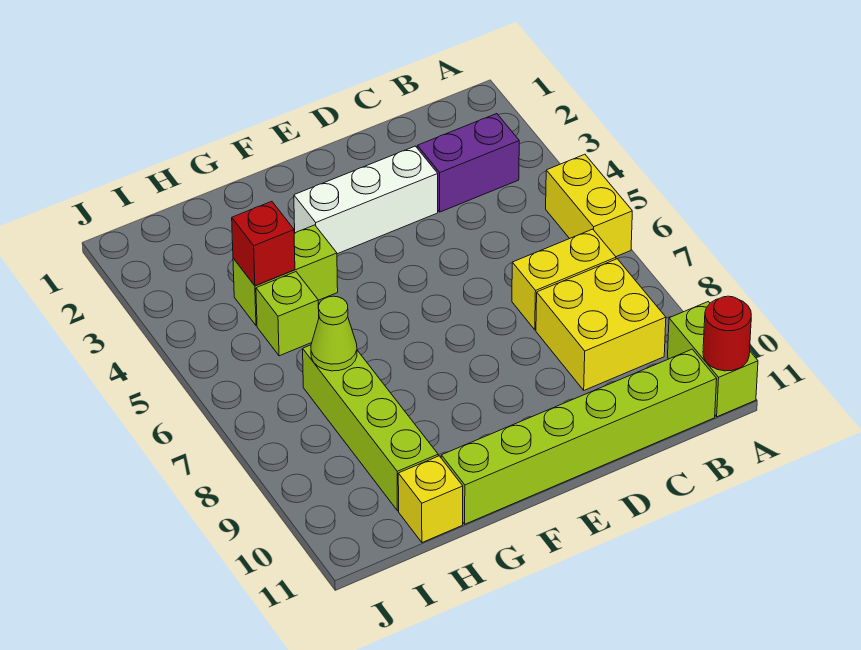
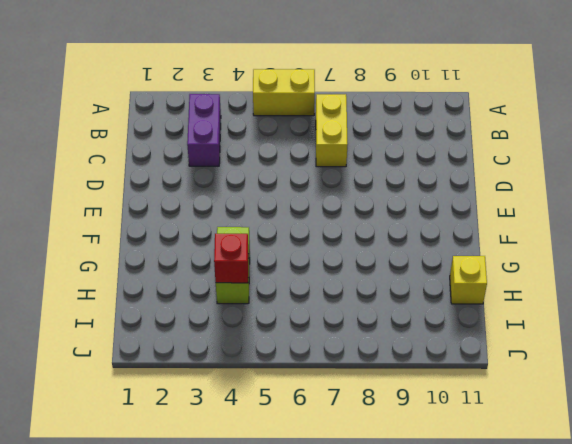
none -> lime 1x2 brick [668,302,758,417]
none -> yellow 2x2 brick [536,259,666,390]
none -> lime 1x6 brick [441,349,717,524]

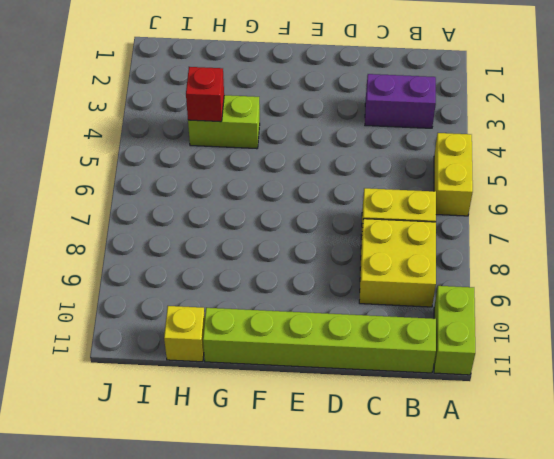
none -> white 1x3 brick [294,146,438,254]
none -> lime 1x1 brick [256,272,319,356]
none -> lime 1x4 brick [303,345,438,511]

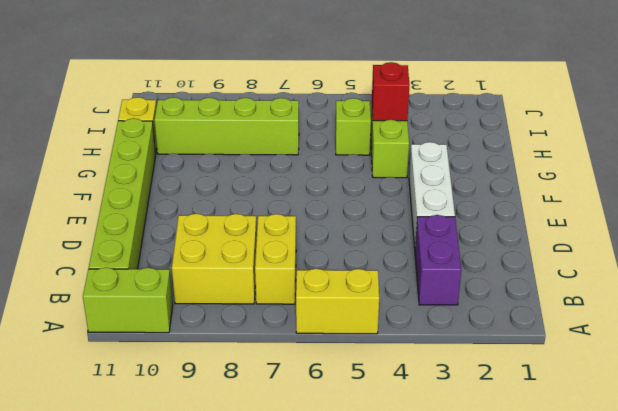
none -> red 1x1 round brick [703,296,751,371]
none -> lime 1x1 cone [311,296,357,371]

